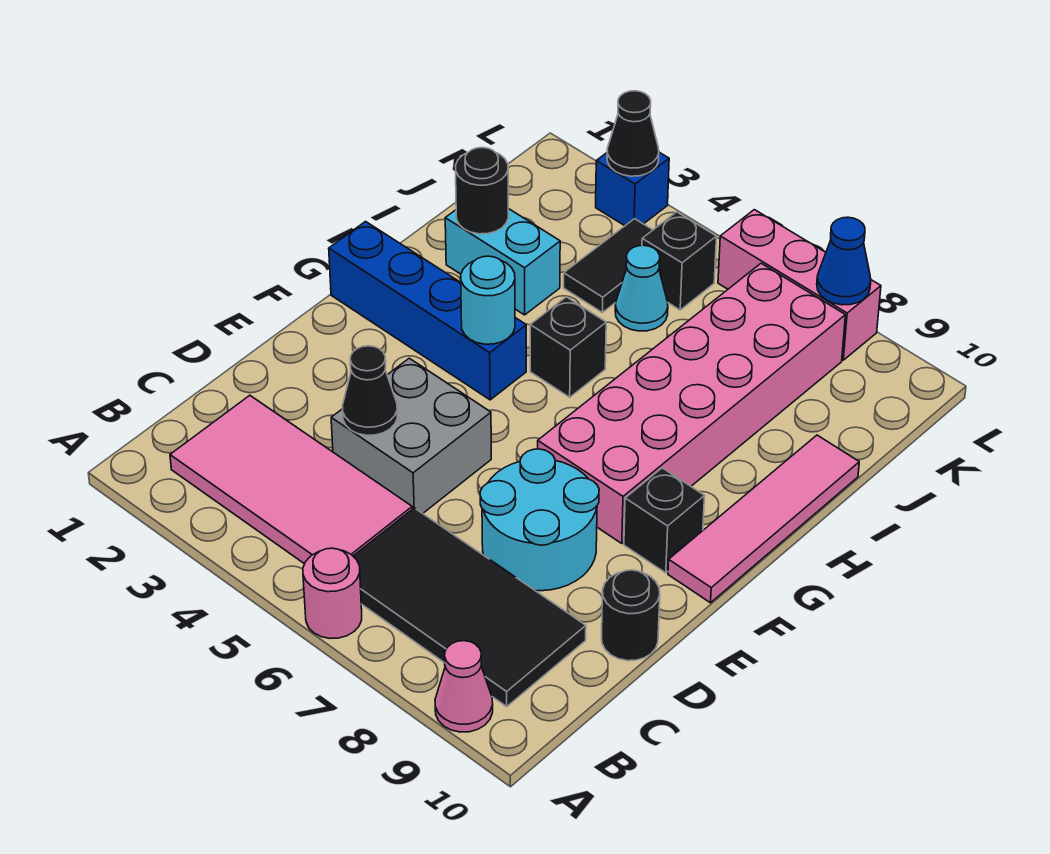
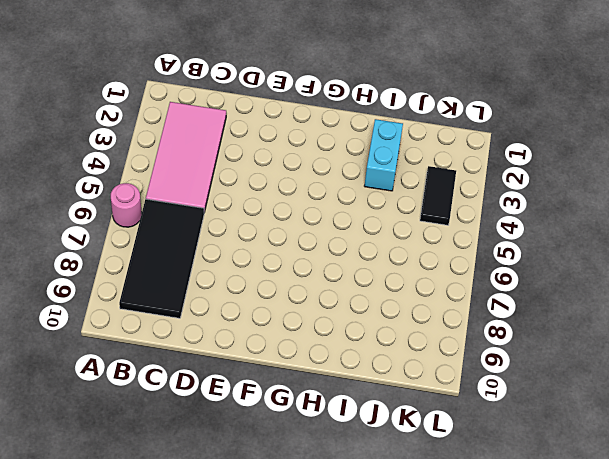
black 1x2 tile [420,166,456,225] -> black 1x2 tile turned to [564,219,652,312]
none -> pink 1x1 cone [435,641,493,732]
none -> grey 2x2 brick [331,358,491,513]
none -> cyan 2x2 round brick [480,449,599,591]

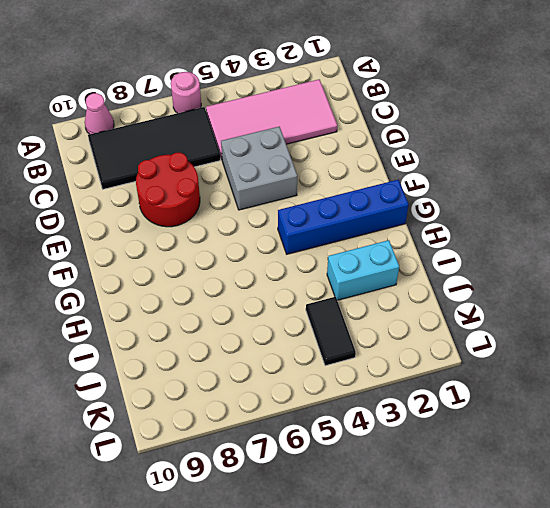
red 2x2 round brick [136,153,200,227] -> cyan 2x2 round brick [480,449,599,591]
none -> black 1x1 round brick [602,570,660,661]
none -> pink 2x6 brick [538,263,845,543]
none -> black 1x1 brick [624,468,705,573]

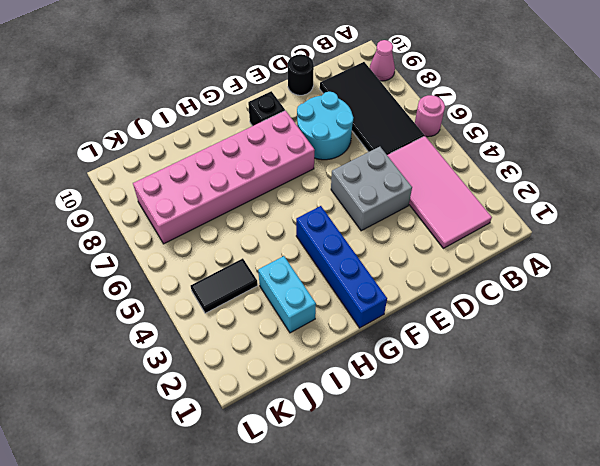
none -> pink 1x4 tile [668,435,859,603]
none -> black 1x1 brick [530,297,606,397]
none -> cyan 1x1 cone [615,245,668,331]

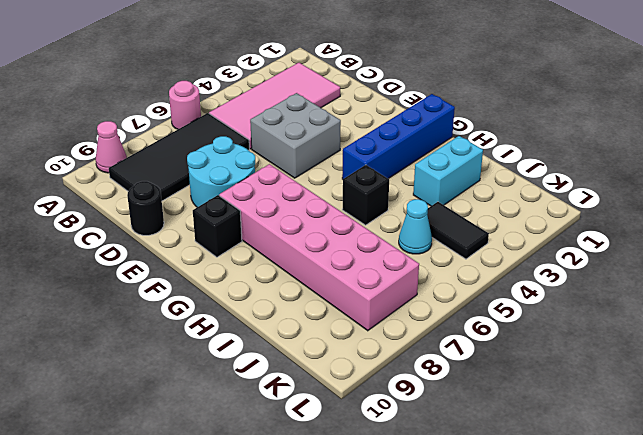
none -> pink 1x4 tile [668,435,859,603]
none -> black 1x1 brick [642,212,717,310]
none -> blue 1x1 brick [596,152,669,226]

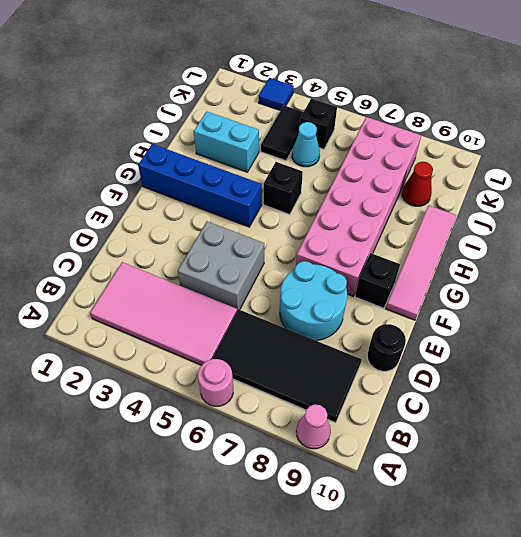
red 1x1 cone [402,162,433,206] -> none
blue 1x1 tile [259,78,294,111] -> blue 1x1 brick [596,152,669,226]
none -> pink 1x3 brick [718,210,881,360]
none -> black 1x1 cone [342,346,397,435]
none -> cyan 1x1 round brick [461,256,515,344]

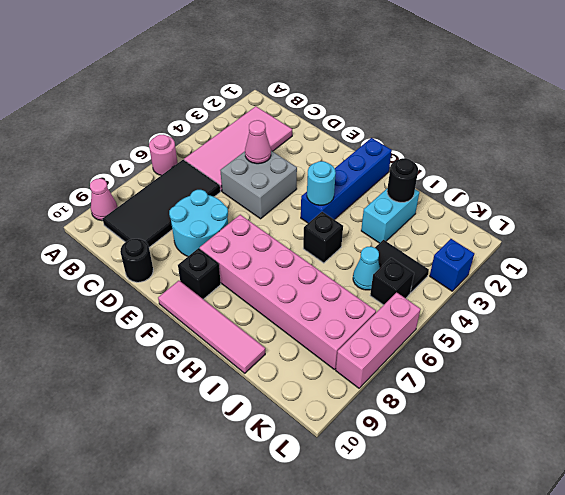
pink 1x1 cone [245,120,271,164] -> black 1x1 cone [342,346,397,435]
none -> black 1x1 cone [607,91,659,176]
none -> blue 1x1 cone [817,217,871,305]

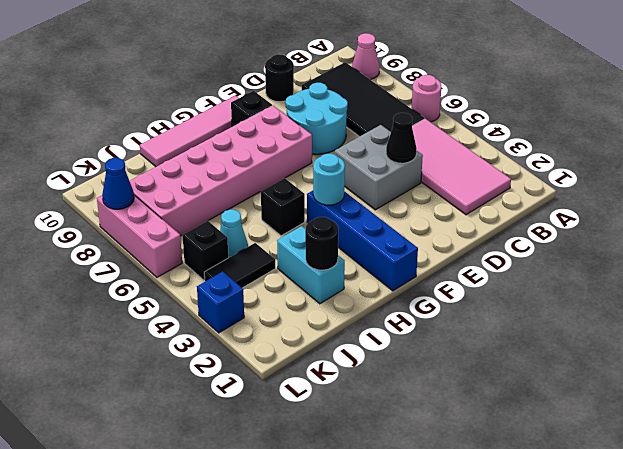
none -> black 1x1 cone [607,91,659,176]

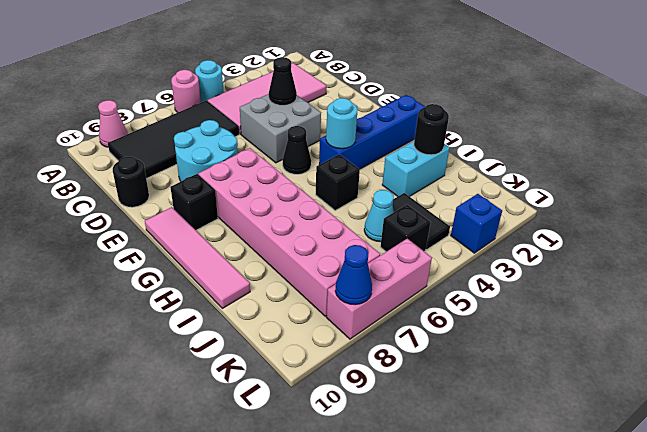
cyan 1x1 round brick [195,60,224,102] -> none
black 1x1 cone [283,126,311,174] -> black 1x1 cone moved to [607,91,659,176]

